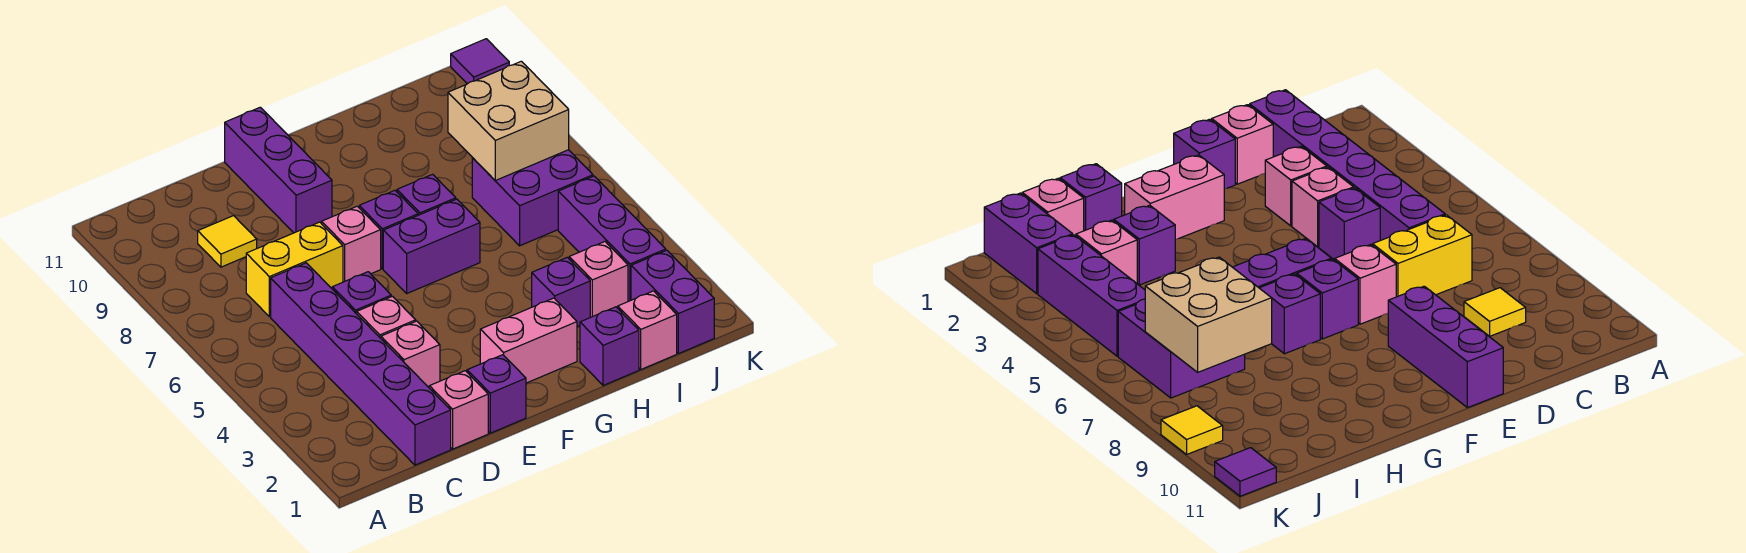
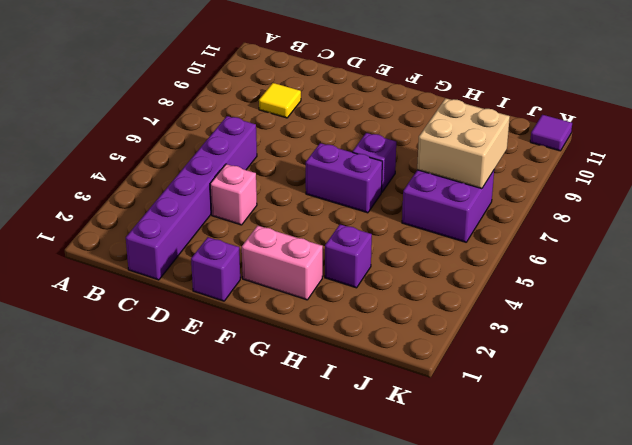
none -> yellow 1x2 brick [246,222,343,317]
none -> pink 1x1 brick [429,371,488,449]
none -> pink 1x1 brick [381,321,440,387]

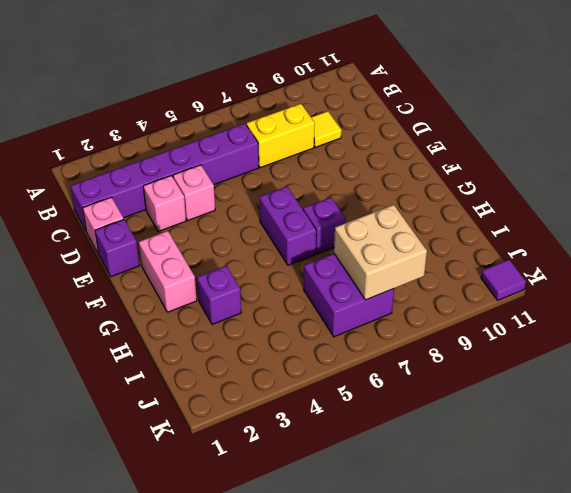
yellow 1x2 brick [247,104,315,168] -> yellow 1x2 brick turned to [246,222,343,317]
none -> purple 1x1 brick [332,272,391,314]
none -> pink 1x1 brick [322,206,381,282]
none -> purple 1x3 brick [225,107,332,233]

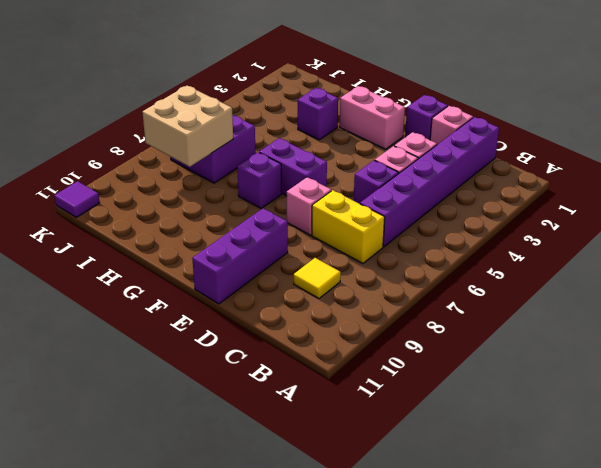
none -> purple 1x1 brick [359,190,418,269]
none -> purple 1x1 brick [580,307,639,385]
none -> pink 1x1 brick [618,291,677,369]

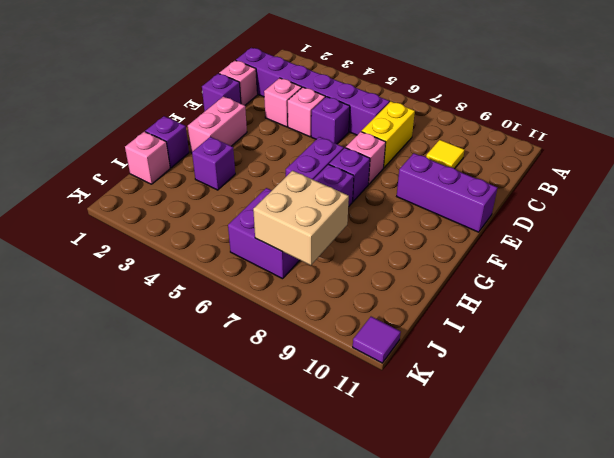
none -> pink 1x1 brick [569,242,628,317]
none -> purple 1x2 brick [631,250,714,354]
none -> purple 1x3 brick [558,176,666,301]

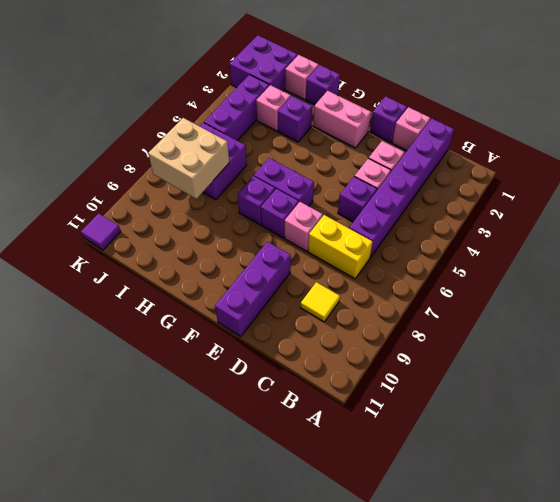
purple 2x2 brick [230,35,298,91] -> purple 1x2 brick [631,250,714,354]
none -> yellow 1x1 tile [1161,406,1223,454]

